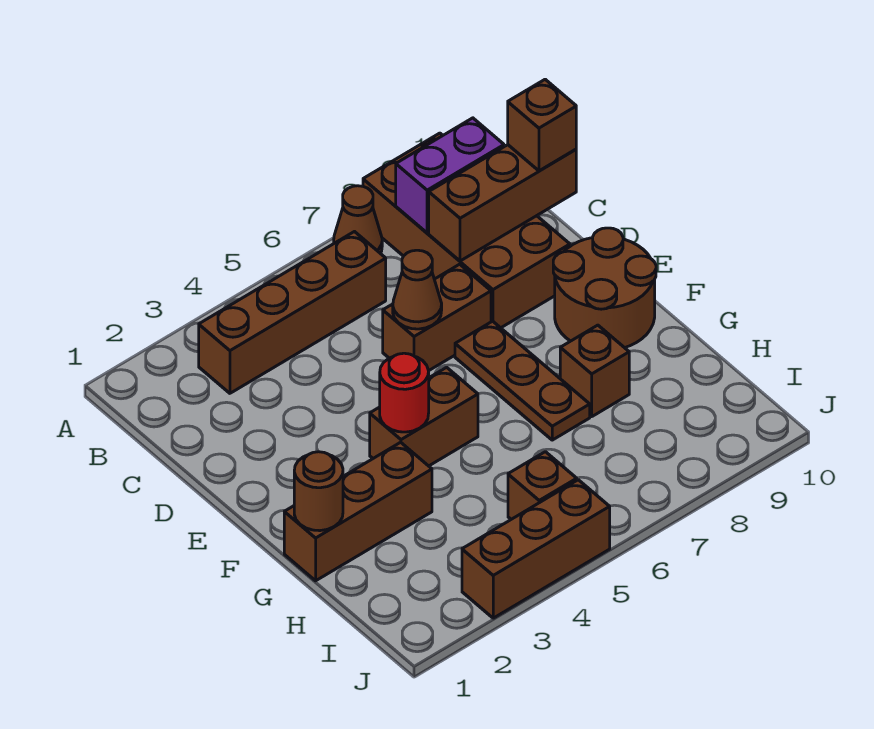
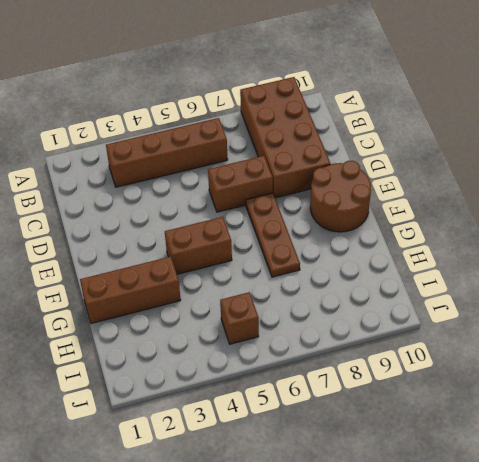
none -> brown 1x1 cone [334,186,382,253]
none -> brown 1x1 brick [560,325,629,416]
none -> brown 1x3 brick [462,480,610,618]

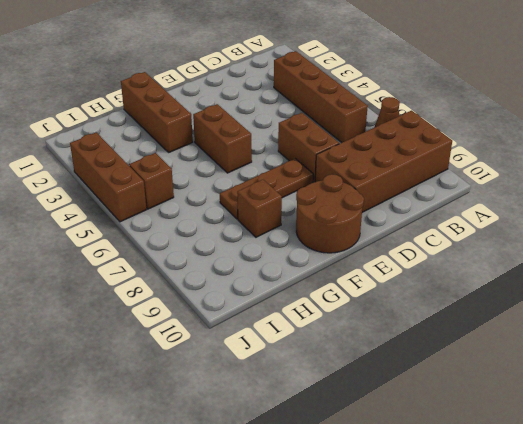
none -> purple 1x2 brick [396,118,504,233]
none -> brown 1x3 brick [429,145,576,261]
none -> brown 1x1 cone [393,250,442,329]

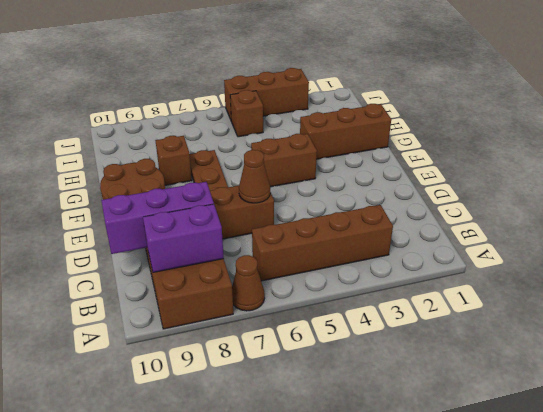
purple 1x3 brick [101,182,214,254] -> brown 1x3 brick [429,145,576,261]
none -> red 1x1 round brick [380,353,429,432]
none -> brown 1x1 round brick [294,452,343,531]
none -> brown 1x1 brick [508,79,576,171]

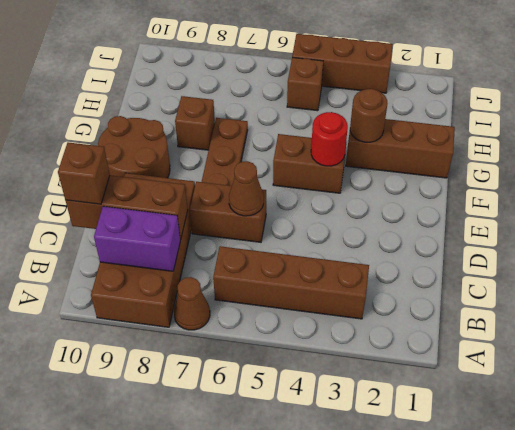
brown 1x1 round brick [350,89,388,142] -> brown 1x1 round brick moved to [294,452,343,531]

